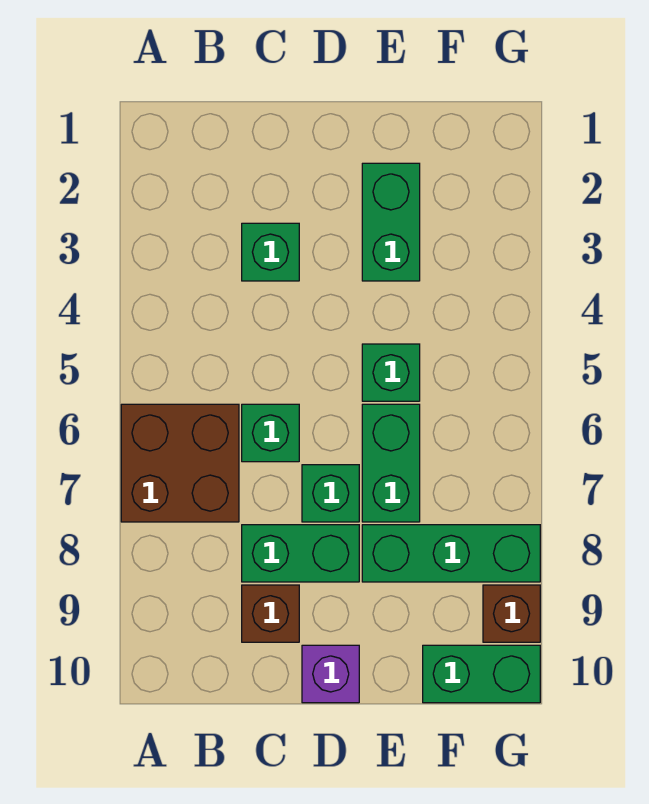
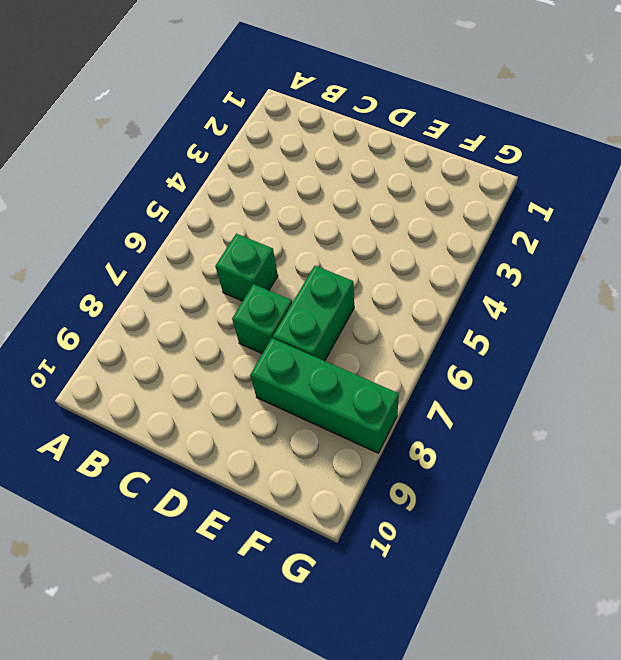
none -> brown 2x2 brick [121,404,239,522]
none -> green 1x1 brick [242,223,299,281]
none -> green 1x2 brick [242,525,359,582]

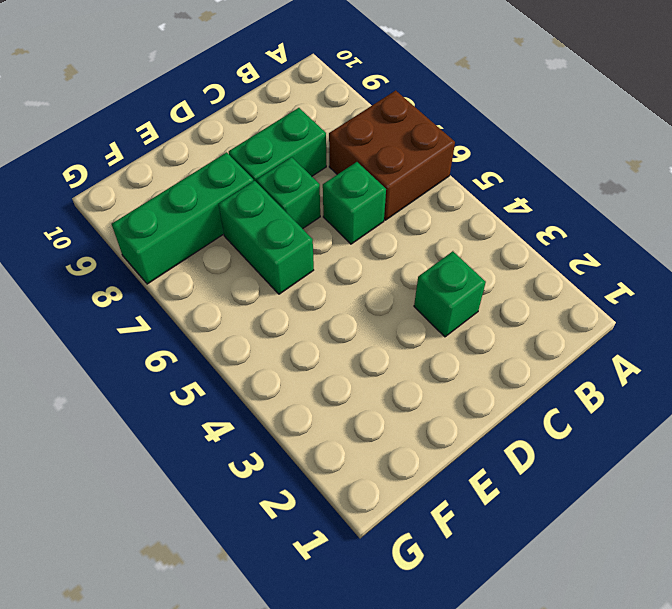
none -> brown 1x1 brick [242,585,299,642]
none -> purple 1x1 brick [302,645,359,703]
none -> green 1x2 brick [362,163,420,281]

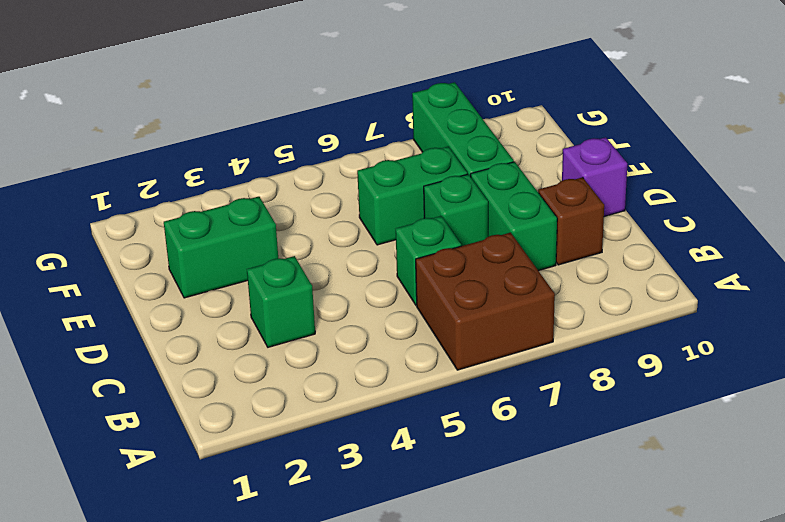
none -> green 1x1 brick [362,344,420,401]
none -> green 1x2 brick [423,645,540,703]
none -> brown 1x1 brick [483,585,540,642]

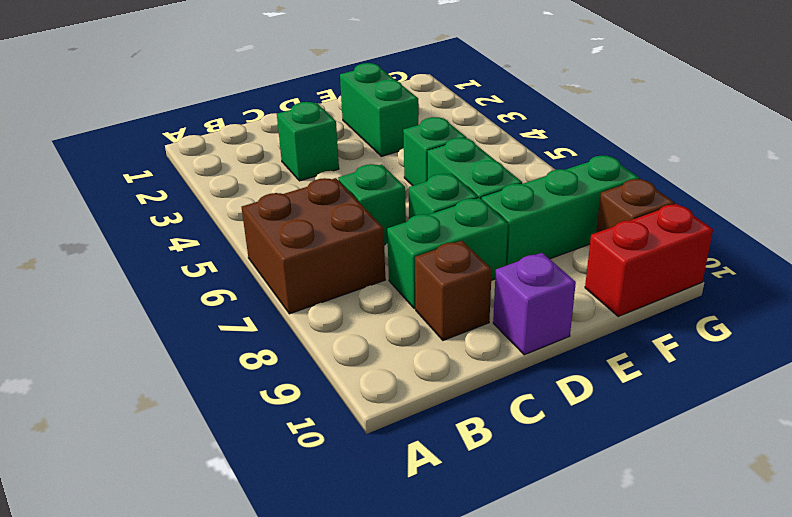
red 1x2 brick [585,204,713,316] -> green 1x2 brick [423,645,540,703]

